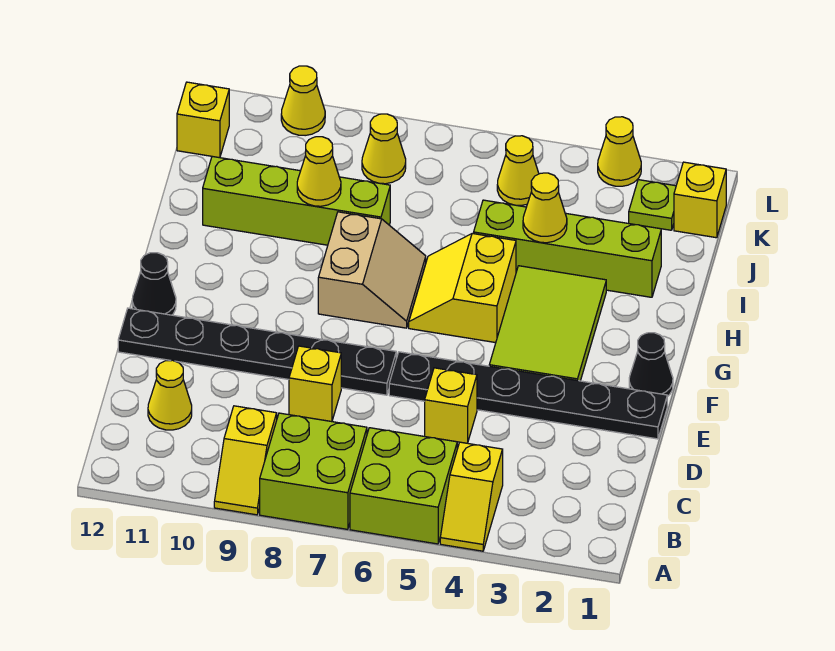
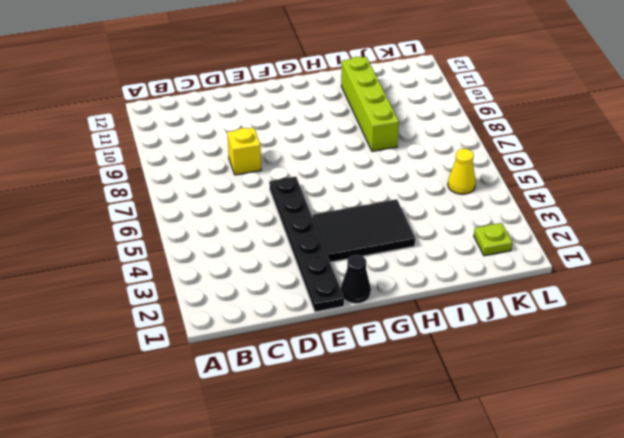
black 2x3 tile [313,199,415,262] -> lime 2x3 tile [489,266,606,381]
none -> yellow 1x2 slope [440,442,503,551]
none -> lime 2x2 brick [350,428,457,544]
none -> lime 2x2 brick [260,413,367,529]

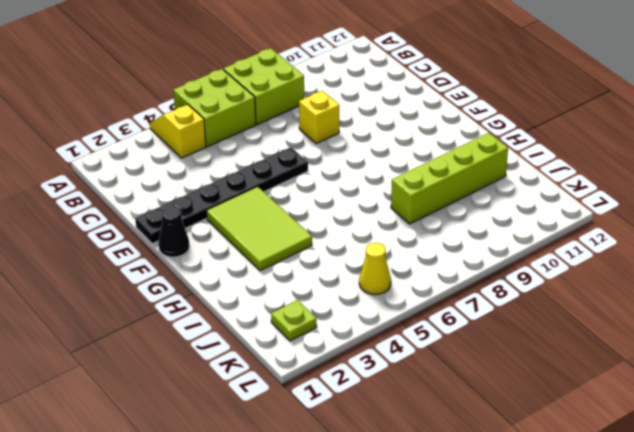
none -> yellow 1x2 slope [214,406,277,515]
none -> yellow 1x1 cone [148,360,192,430]
none -> yellow 1x1 brick [425,368,477,443]

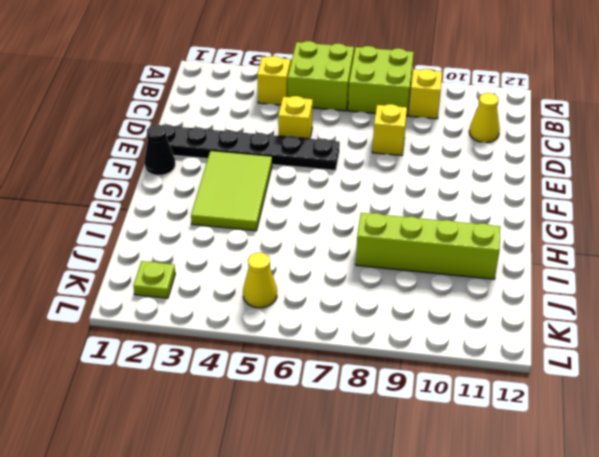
none -> black 1x6 plate [118,308,396,395]
none -> black 1x1 cone [132,253,176,315]
none -> yellow 2x2 slope [409,234,516,343]

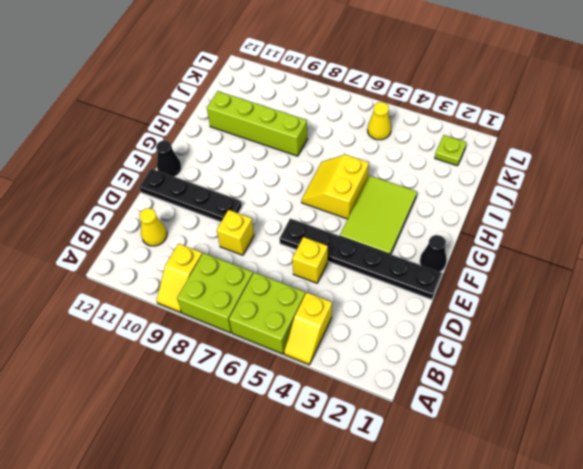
black 1x4 plate [139,169,242,222] -> black 1x6 plate [118,308,396,395]
none -> tan 2x2 slope [318,212,426,328]
none -> lime 1x4 brick [474,200,661,297]
none -> yellow 1x1 brick [674,162,726,238]

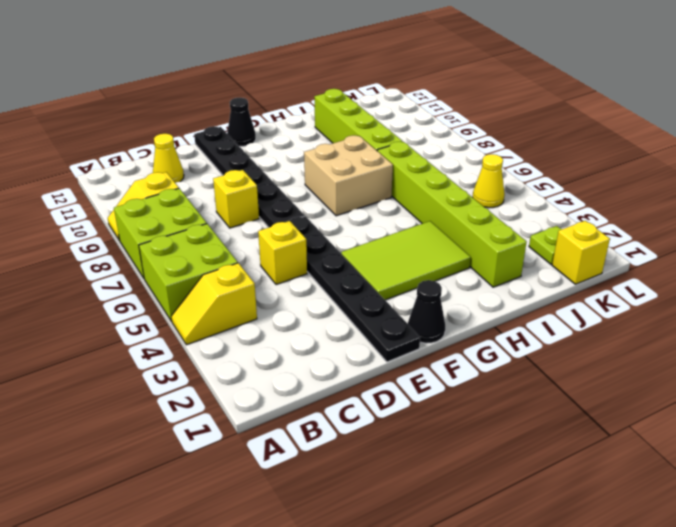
tan 2x2 brick [304,135,393,216] -> tan 2x2 slope [318,212,426,328]
lime 1x6 brick [377,142,527,287] -> lime 1x4 brick [474,200,661,297]
none -> yellow 2x2 slope [409,234,516,343]
none -> yellow 1x1 cone [362,114,406,184]
none -> yellow 1x1 brick [177,82,229,158]

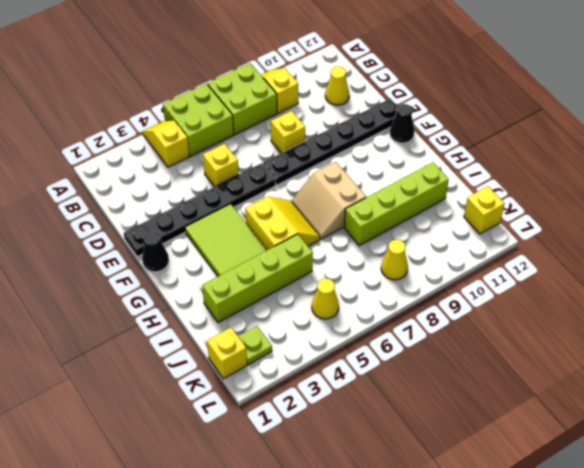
none -> yellow 1x1 cone [598,117,641,186]
none -> yellow 1x1 cone [281,66,325,136]
none -> yellow 1x1 cone [523,173,567,243]

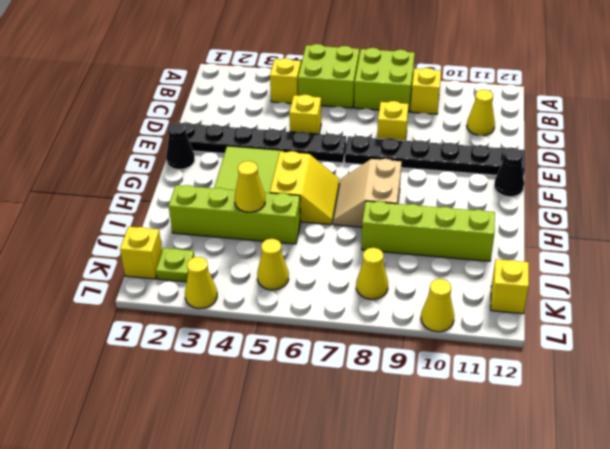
none -> yellow 1x1 cone [297,137,341,206]

